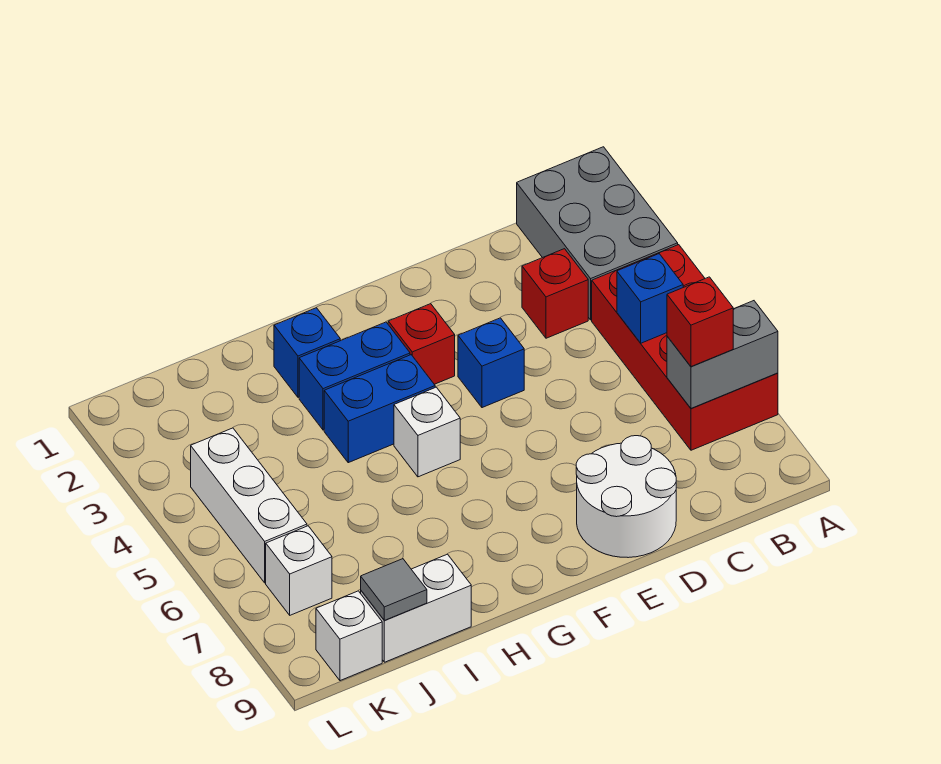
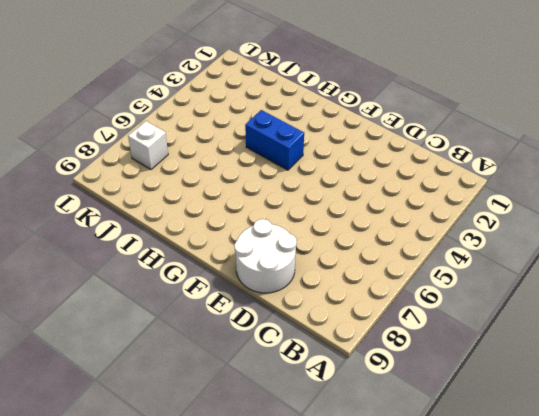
none -> grey 2x3 brick [517,147,678,320]
none -> red 2x4 brick [592,245,778,450]
none -> red 1x1 brick [522,249,588,338]

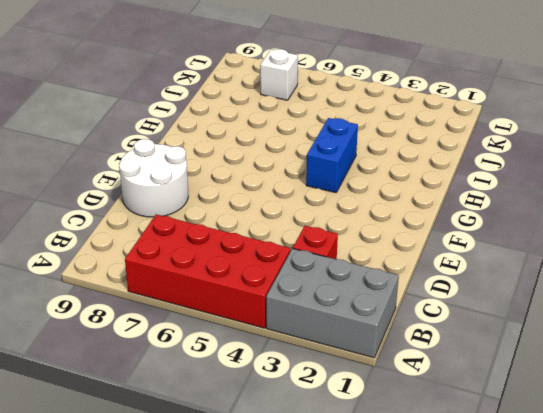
none -> blue 1x1 brick [458,318,524,408]
none -> red 1x1 brick [388,304,455,384]
none -> blue 1x2 brick [299,322,410,430]

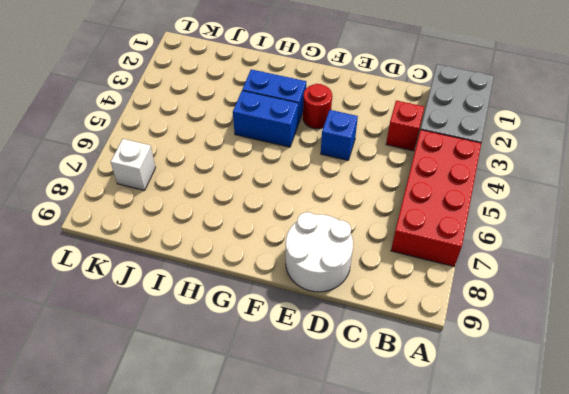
red 1x1 round brick [303,84,332,129] -> red 1x1 brick [388,304,455,384]
none -> white 1x1 brick [394,387,460,477]
none -> blue 1x1 brick [274,308,340,397]
none -> white 1x2 brick [361,554,471,662]

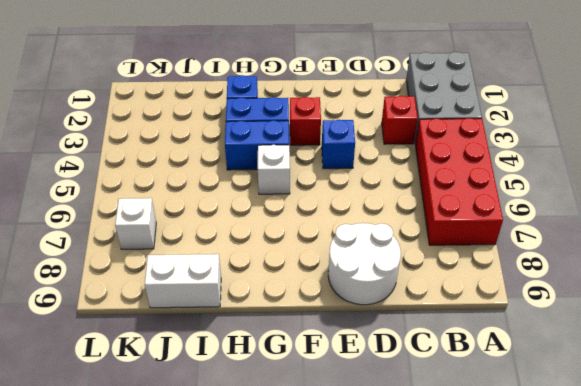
none -> white 1x3 brick [191,428,307,583]
none -> white 1x1 brick [316,591,382,681]
none -> grey 1x2 brick [667,301,778,408]

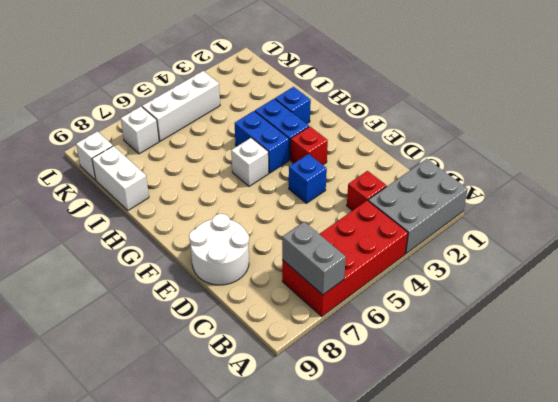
none -> blue 1x1 brick [617,254,683,343]
none -> grey 1x1 tile [361,559,427,620]
none -> red 1x1 brick [667,277,733,367]

